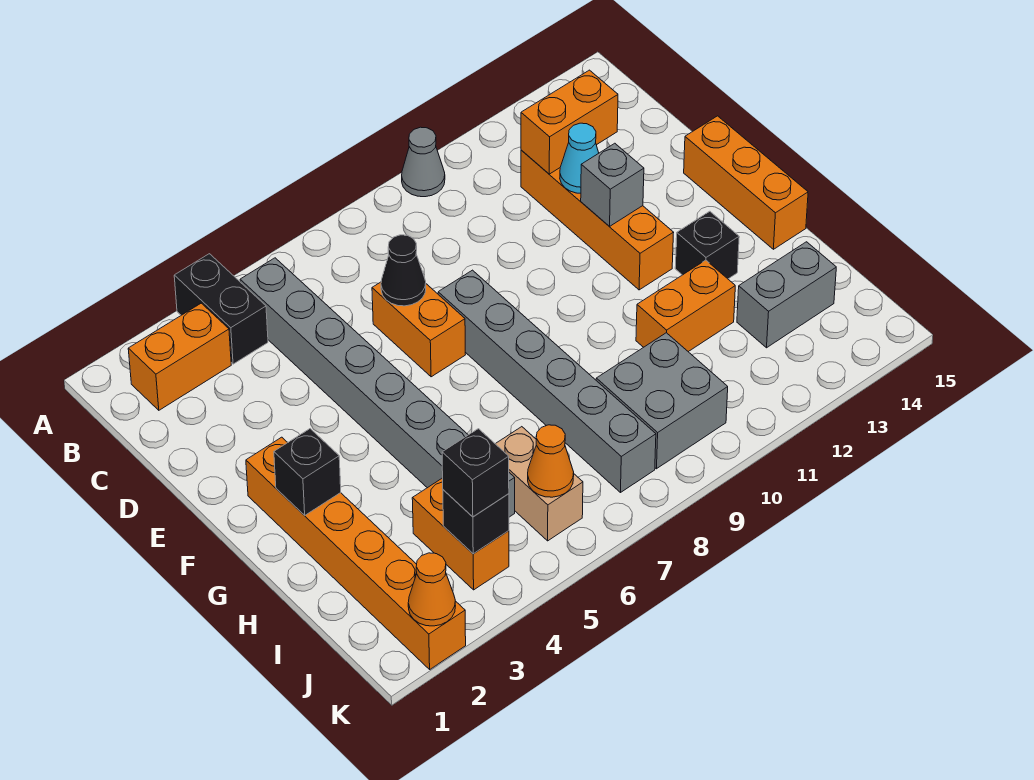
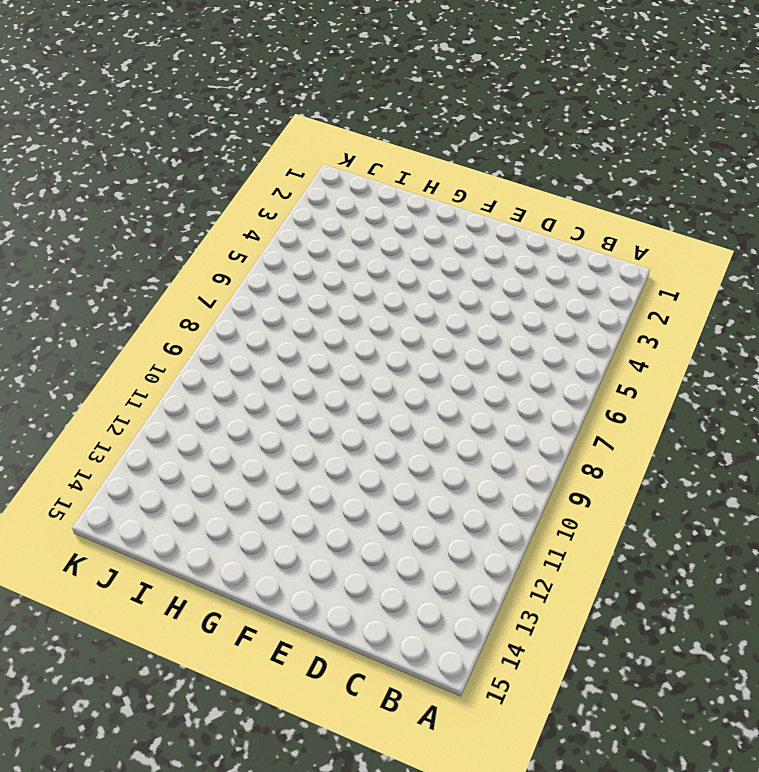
none -> black 1x2 brick [174,254,268,364]
none -> grey 1x1 cone [402,127,445,197]
none -> orange 1x2 brick [128,303,231,410]

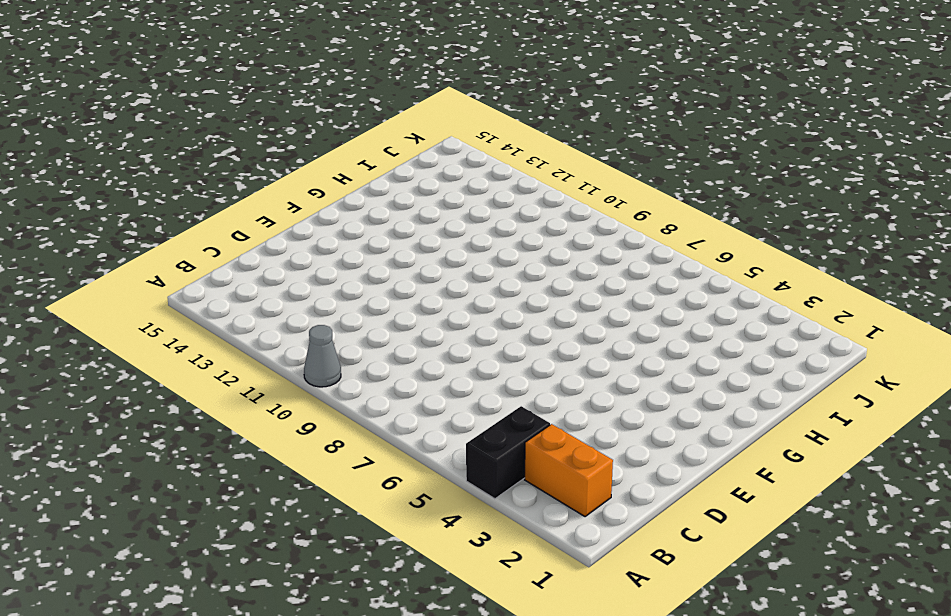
none -> grey 1x8 brick [240,258,515,517]
none -> orange 1x4 brick [521,150,674,290]
none -> orange 1x2 brick [372,282,465,377]

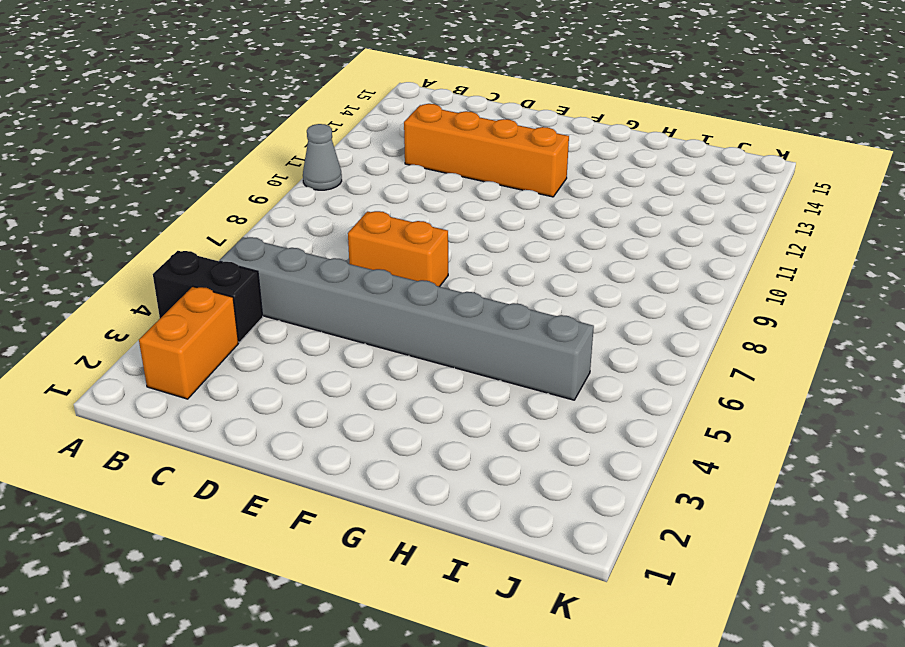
none -> grey 1x6 brick [438,270,656,492]
none -> orange 1x3 brick [684,116,808,249]
none -> orange 1x6 brick [246,437,466,669]

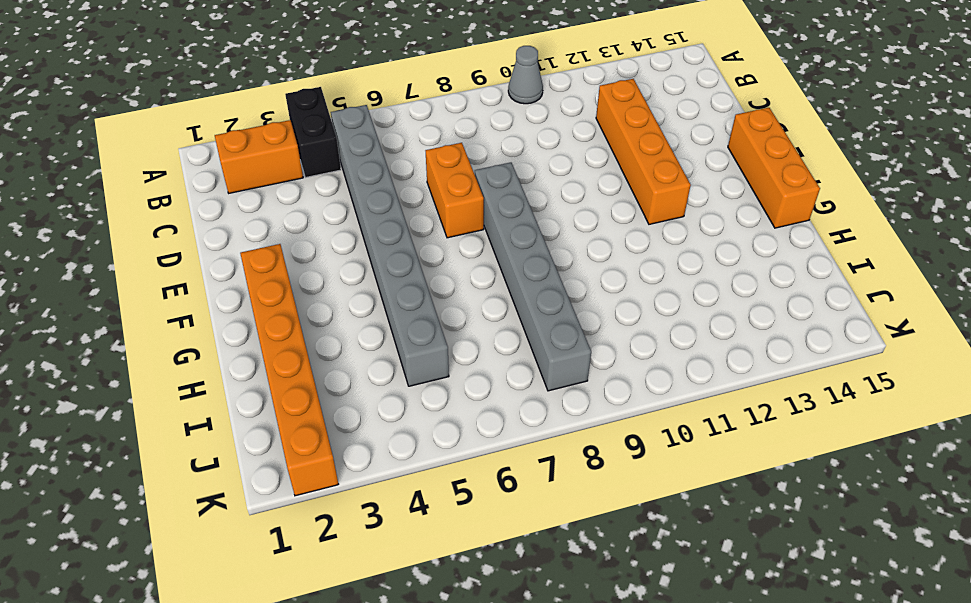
none -> black 1x1 brick [675,211,739,279]
none -> orange 1x2 brick [636,260,735,352]
none -> orange 1x2 brick [412,478,509,590]

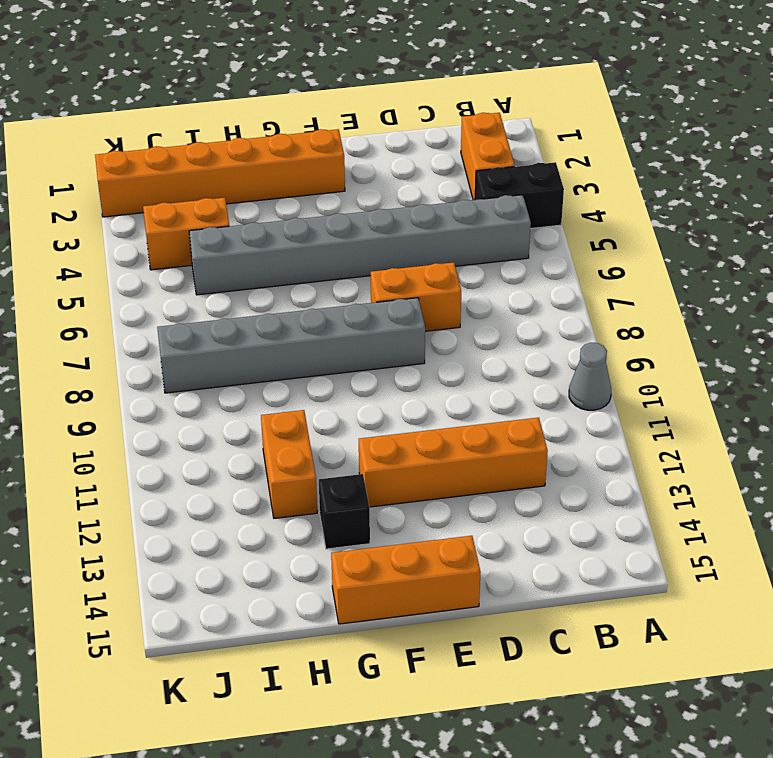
none -> tan 1x2 brick [496,427,583,541]
none -> grey 2x2 brick [596,333,728,469]
none -> grey 1x2 brick [737,242,836,348]

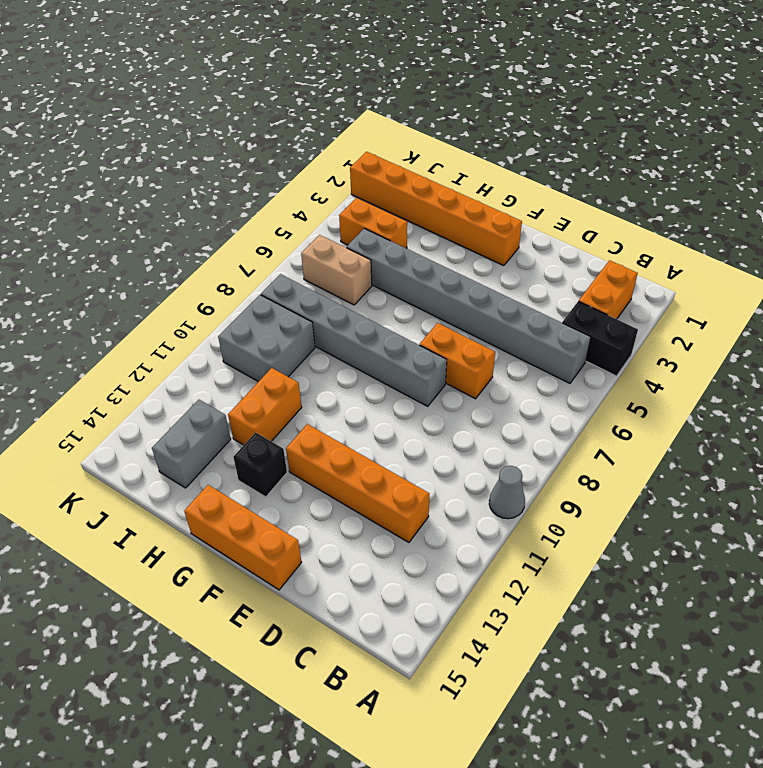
none -> orange 1x2 brick [521,70,618,174]
none -> black 1x1 cone [381,235,426,306]
none -> cyan 1x1 cone [560,123,599,193]

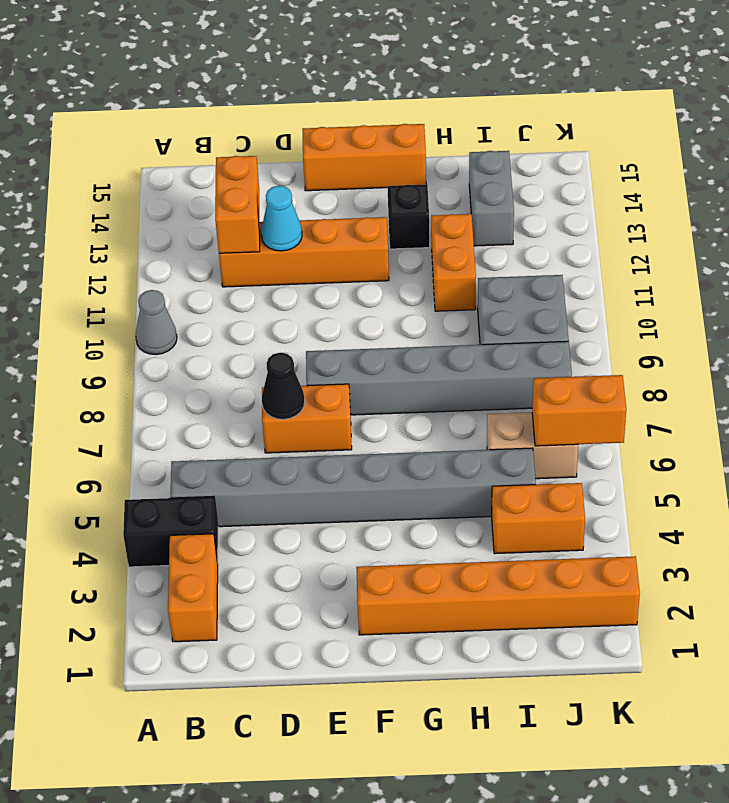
orange 1x2 brick [532,375,626,446] -> orange 1x1 cone [528,425,574,497]
none -> grey 1x1 brick [581,143,644,226]
none -> black 1x1 brick [274,429,341,515]
none -> black 1x1 brick [443,490,509,554]

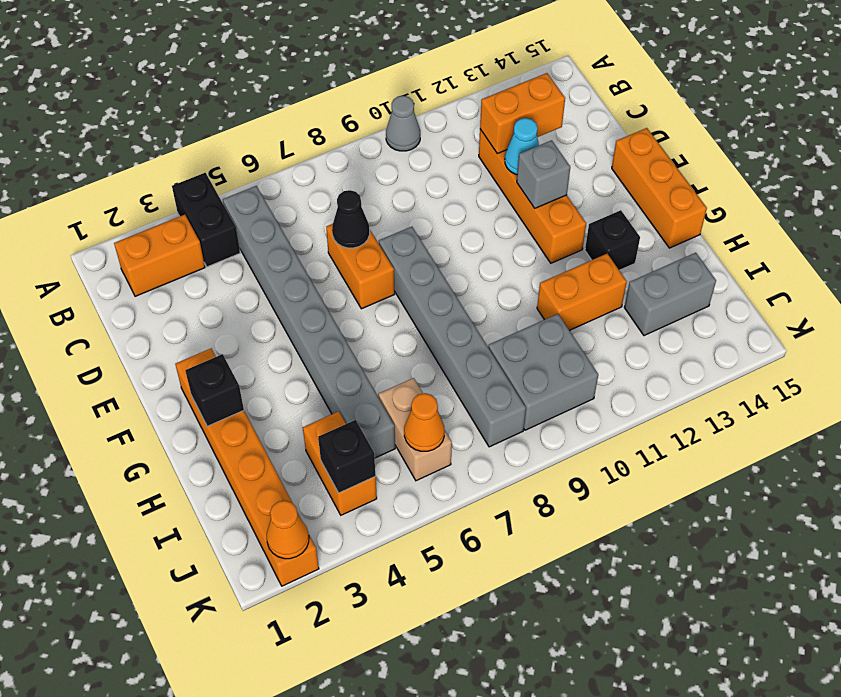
none -> black 1x1 brick [442,429,509,517]

